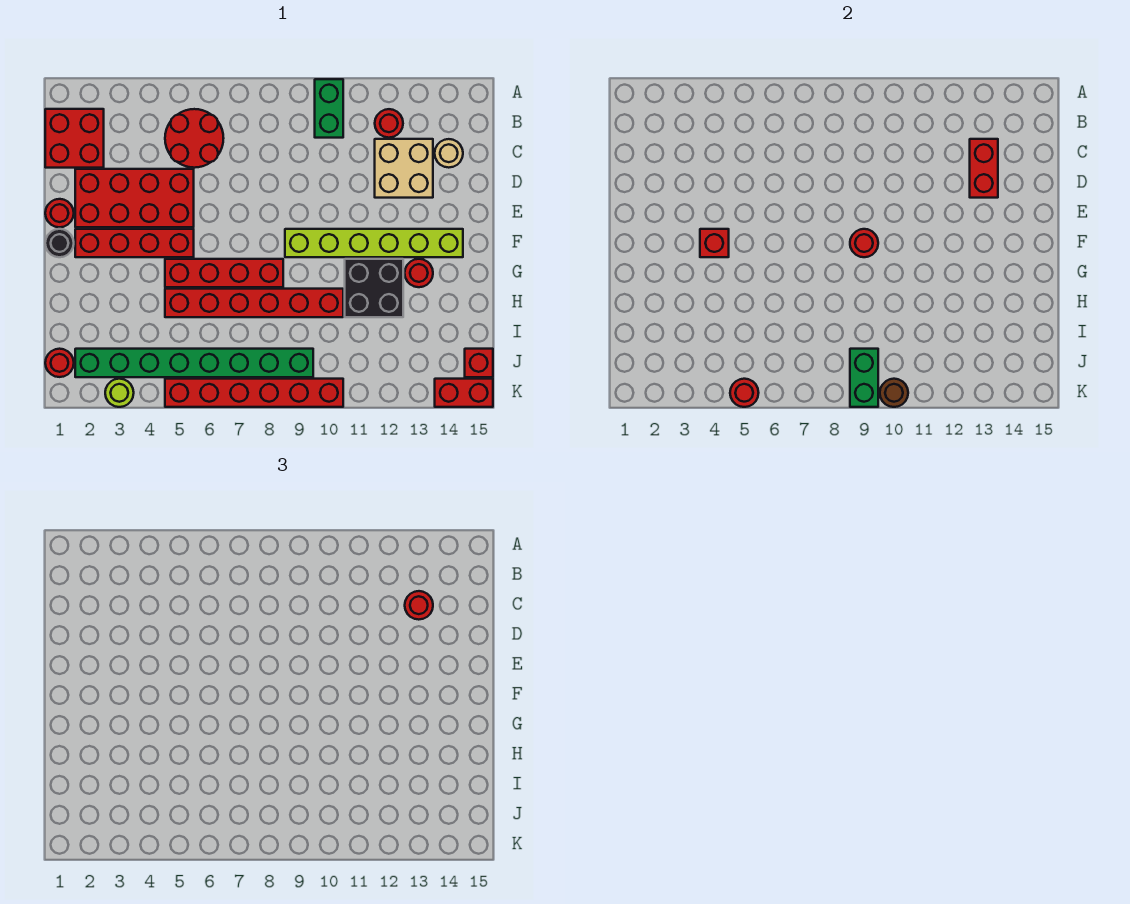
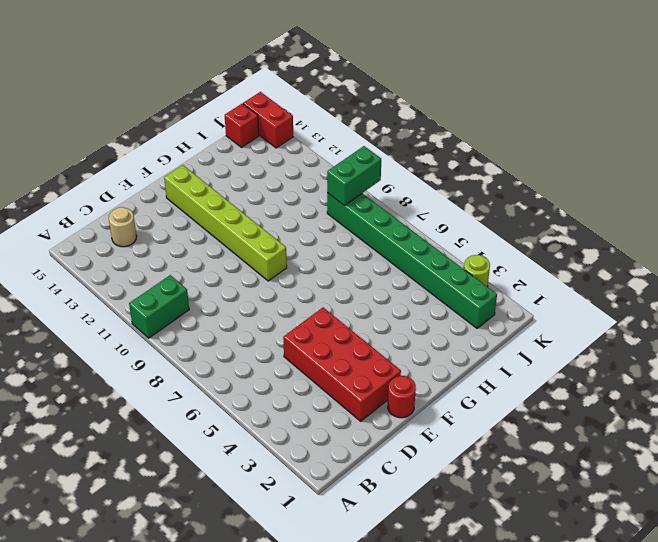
none -> red 2x2 brick [45,109,104,168]
none -> red 2x2 round brick [165,109,224,168]
none -> red 1x1 round brick [375,109,403,138]

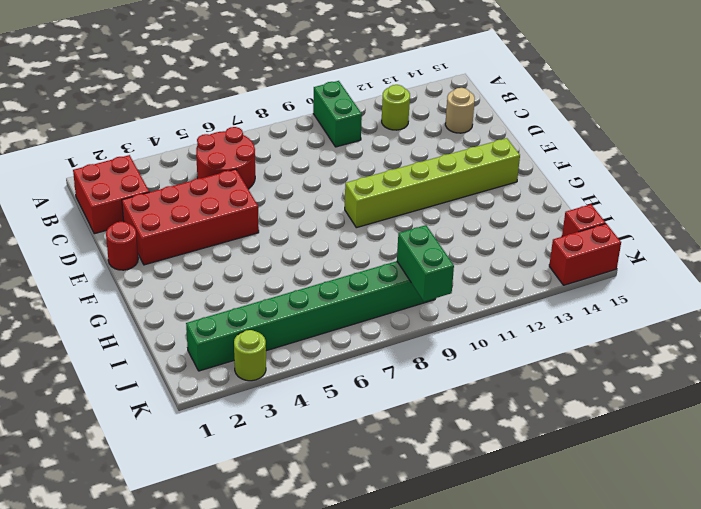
lime 1x1 round brick [382,85,410,130] -> red 1x1 round brick [375,109,403,138]
none -> tan 2x2 brick [375,139,433,198]
none -> black 1x1 round brick [45,229,74,257]
none -> red 1x4 brick [75,229,194,257]

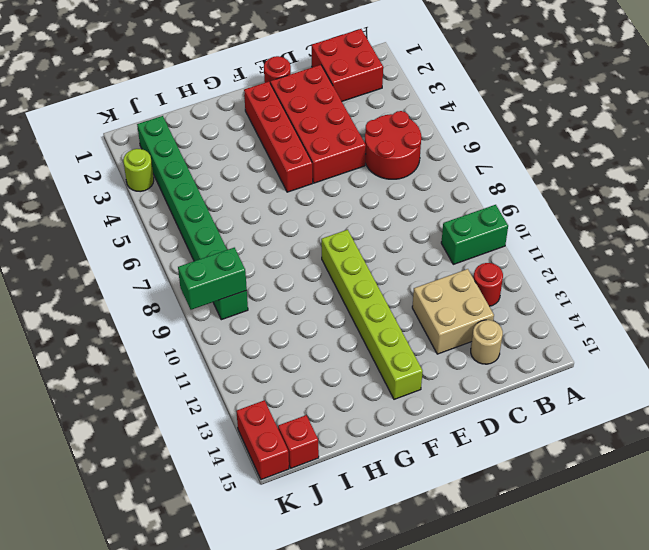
none -> black 1x1 round brick [45,229,74,257]
none -> red 1x4 brick [165,259,283,287]
none -> black 2x2 brick [345,259,403,317]

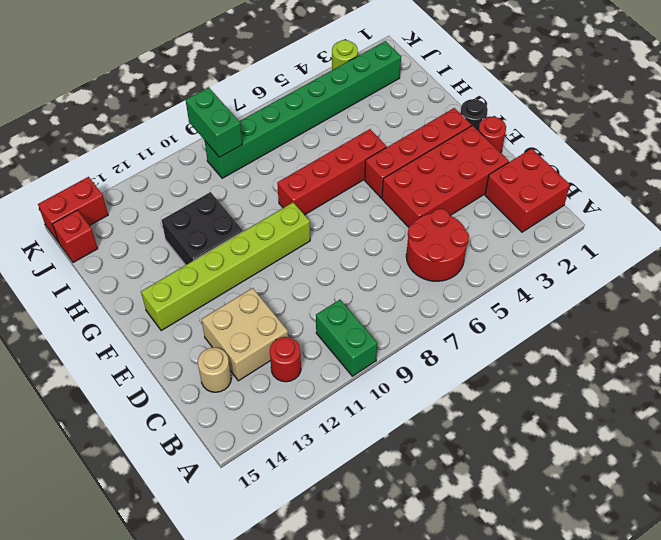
none -> red 1x1 round brick [405,259,433,287]
none -> red 1x6 brick [165,289,343,317]
none -> red 1x1 round brick [45,349,74,377]

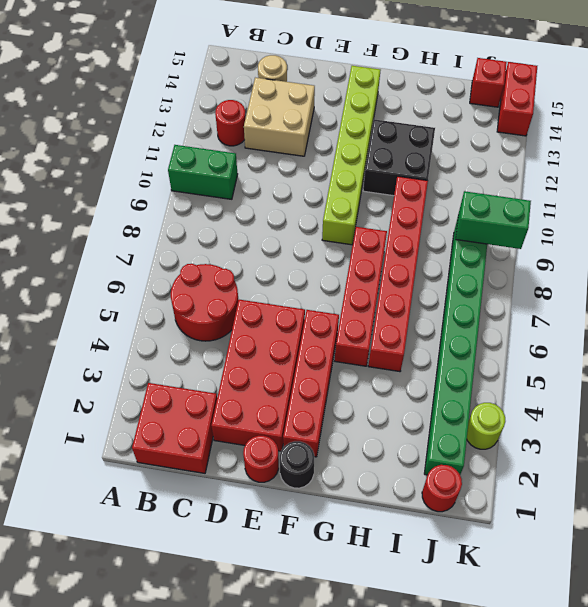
none -> red 1x1 round brick [405,259,433,287]
none -> red 1x6 brick [165,379,343,407]
none -> red 1x2 brick [970,139,998,198]

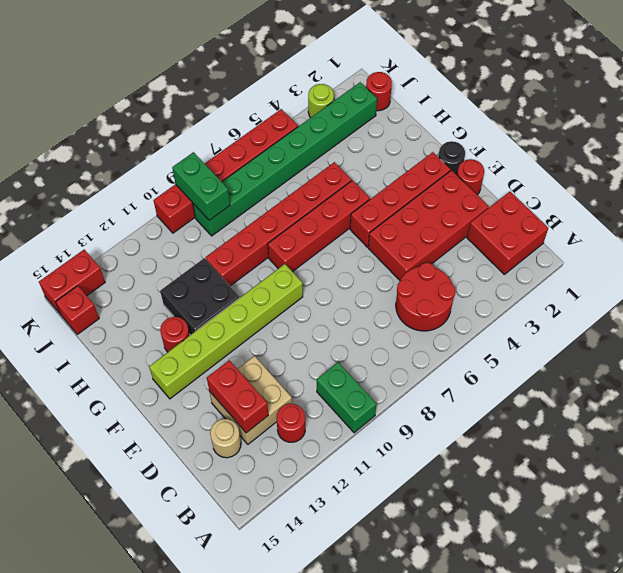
none -> red 1x1 brick [700,229,729,257]
none -> red 1x1 round brick [850,229,878,257]
none -> red 1x1 round brick [730,379,759,407]

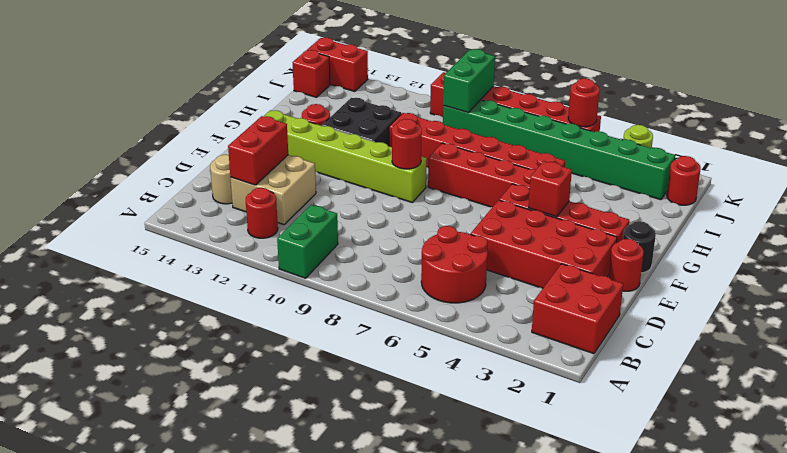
none -> brown 1x1 round brick [880,379,908,407]
none -> red 1x1 round brick [405,591,433,620]

